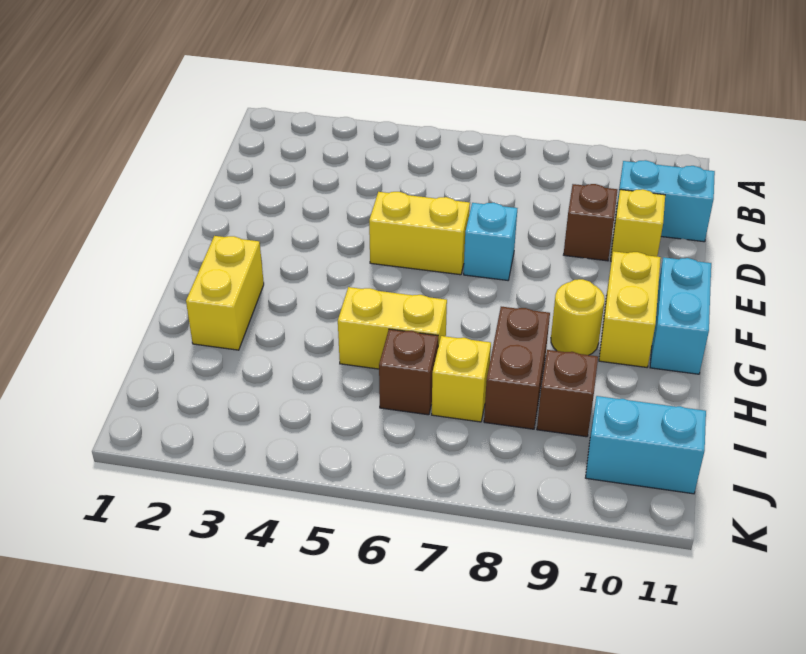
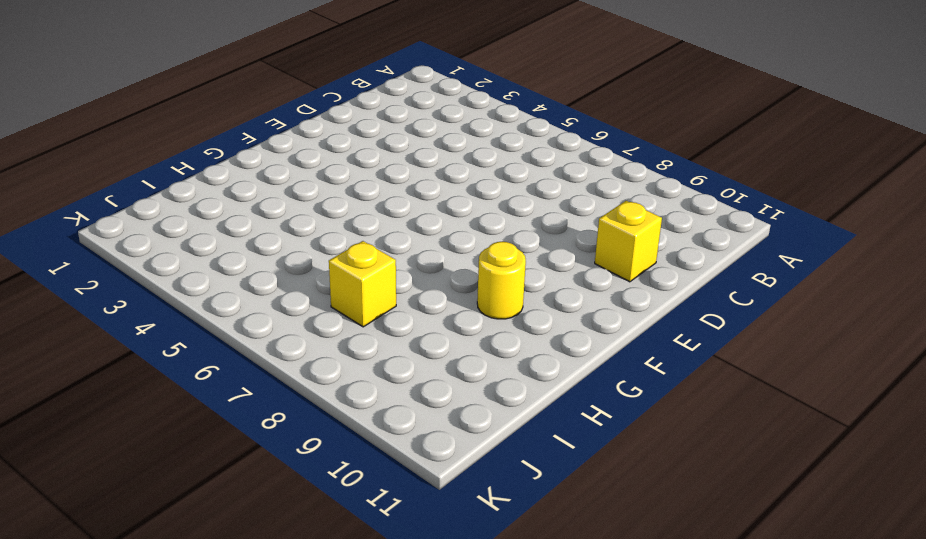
none -> cyan 1x2 brick [614,160,715,242]
none -> brown 1x1 brick [564,184,617,261]
none -> yellow 1x2 brick [369,192,470,275]

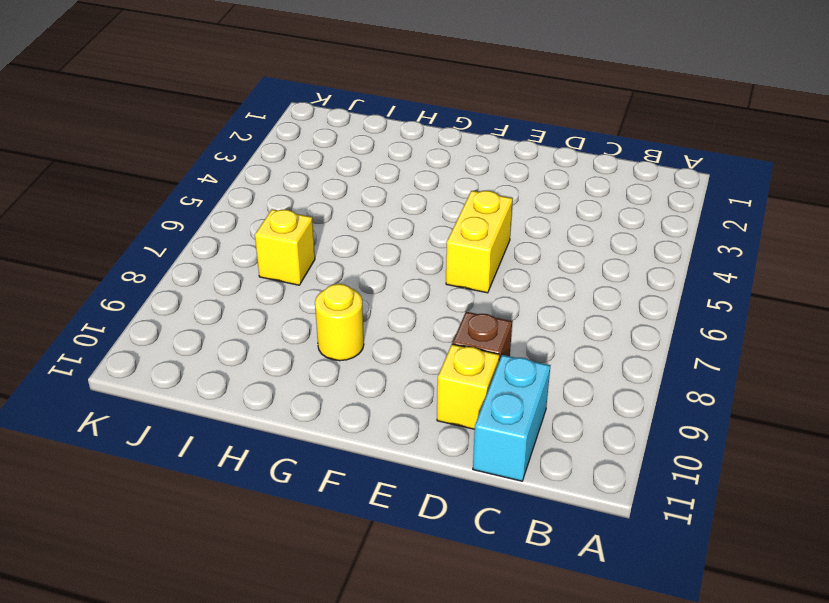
none -> cyan 1x1 brick [464,203,517,280]
none -> yellow 1x2 brick [599,251,661,367]
none -> cyan 1x2 brick [650,257,711,374]

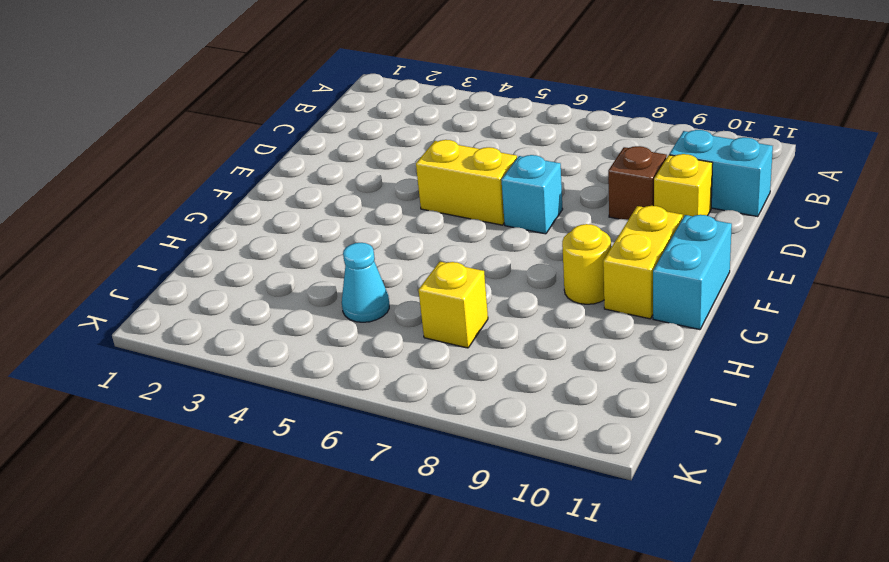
cyan 1x1 cone [342,243,389,322] -> none
none -> yellow 1x2 brick [186,236,264,350]
none -> yellow 1x2 brick [338,287,447,369]
none -> brown 1x2 brick [484,307,550,429]

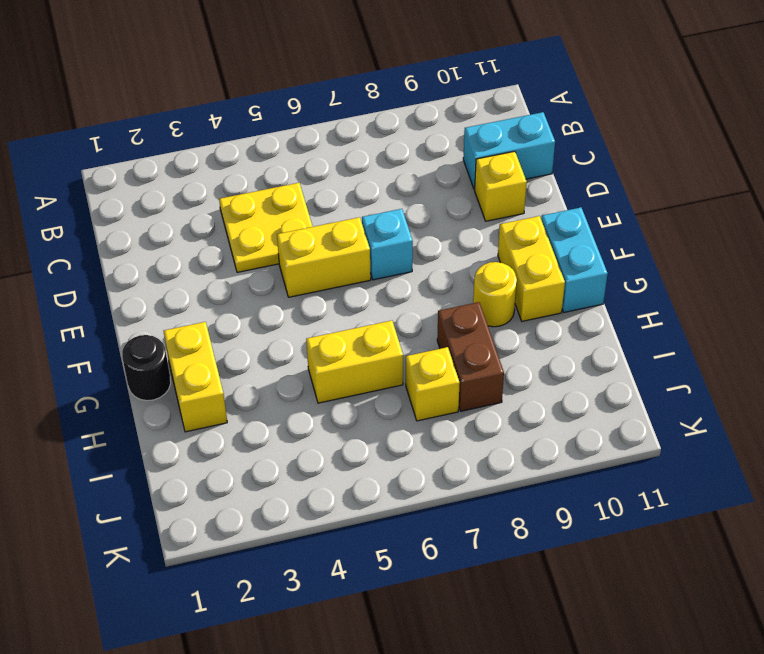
yellow 2x2 plate [219,183,313,272] -> none
black 1x1 round brick [122,335,171,401] -> none
none -> brown 1x1 brick [564,184,617,261]
none -> brown 1x1 brick [379,329,438,415]
none -> brown 1x1 brick [537,350,598,437]

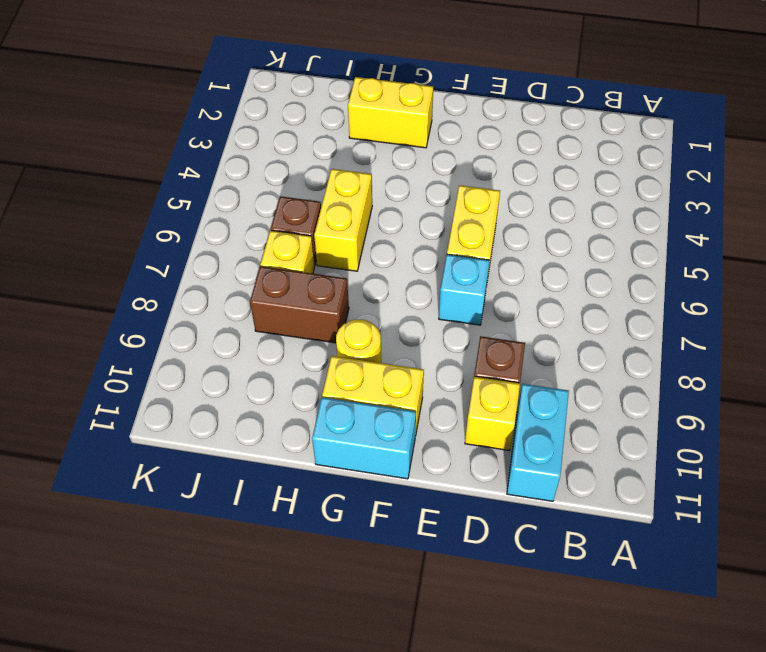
none -> brown 1x1 brick [537,350,598,437]
none -> cyan 1x2 brick [586,396,706,494]

